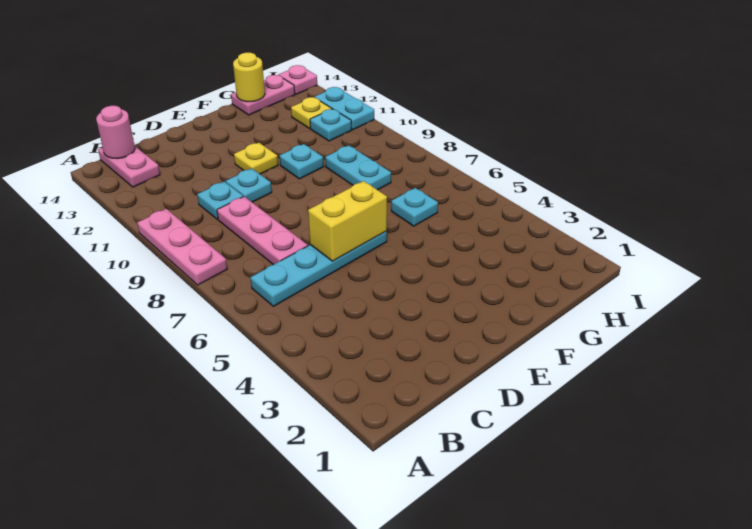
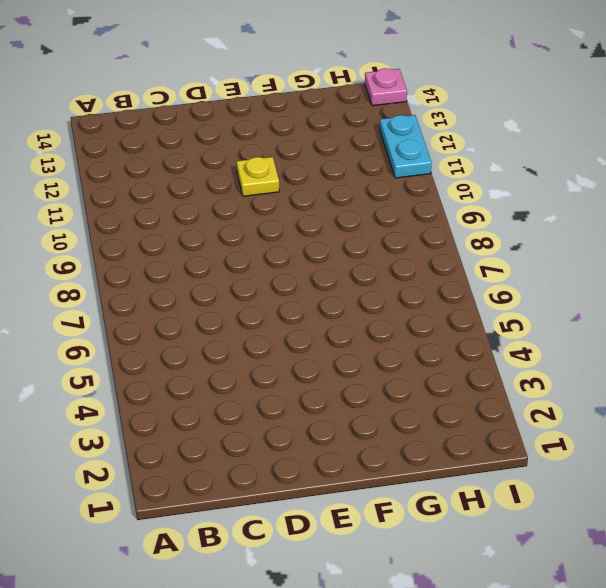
none -> pink 1x3 plate [137,209,227,285]
none -> cyan 1x4 plate [250,231,387,306]
none -> pink 1x2 plate [98,147,160,187]

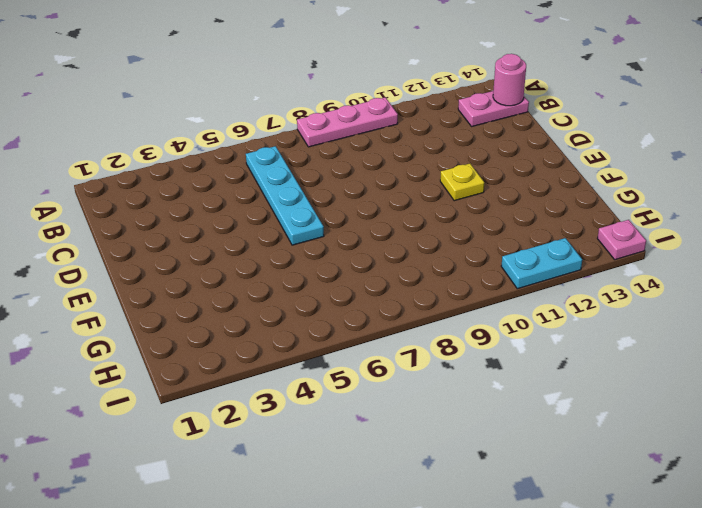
none -> pink 1x3 plate [217,196,308,265]
none -> cyan 1x1 plate [197,181,243,219]
none -> cyan 1x1 plate [226,168,272,202]

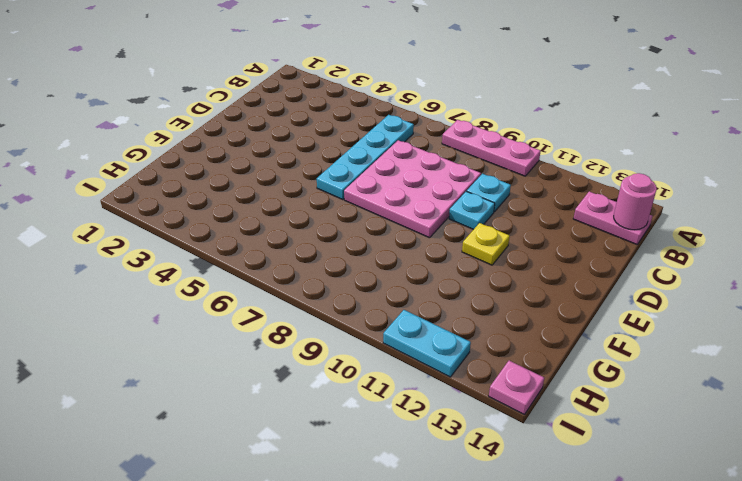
pink 3x3 plate [344,140,481,238] -> pink 1x3 plate [217,196,308,265]
none -> cyan 1x1 plate [280,144,324,179]
none -> cyan 1x1 plate [391,188,438,226]
none -> cyan 1x2 plate [325,145,391,190]

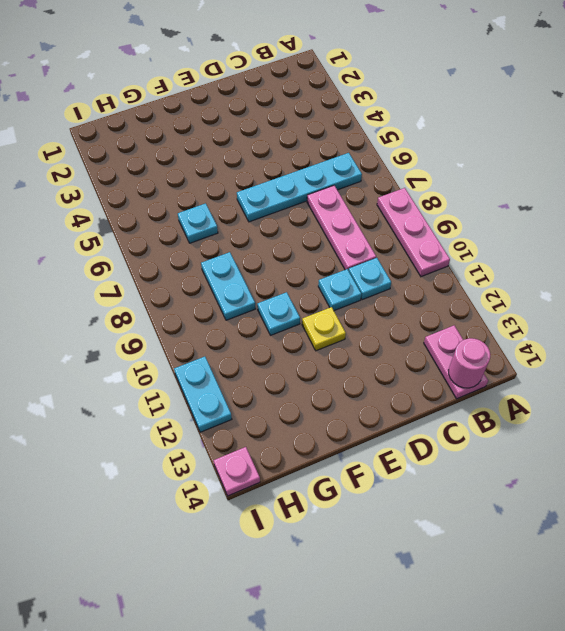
none -> pink 1x2 plate [231,75,295,115]
none -> cyan 1x1 plate [310,109,352,141]
none -> yellow 1x1 plate [291,97,332,128]

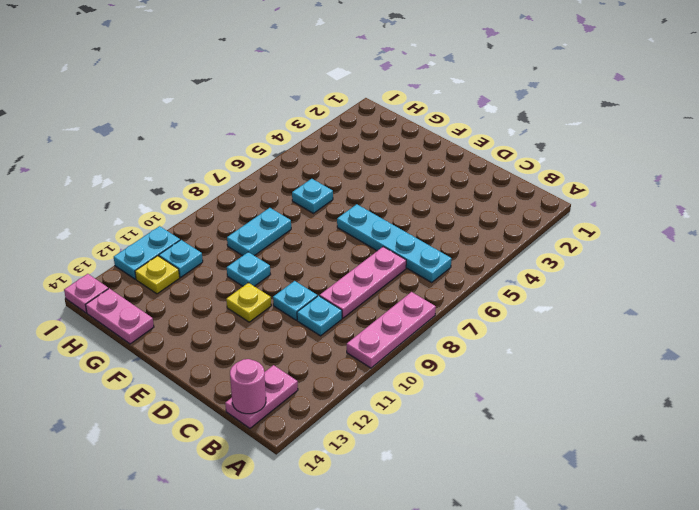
none -> yellow 1x2 brick [308,181,387,261]
none -> yellow 1x1 round brick [233,53,265,102]

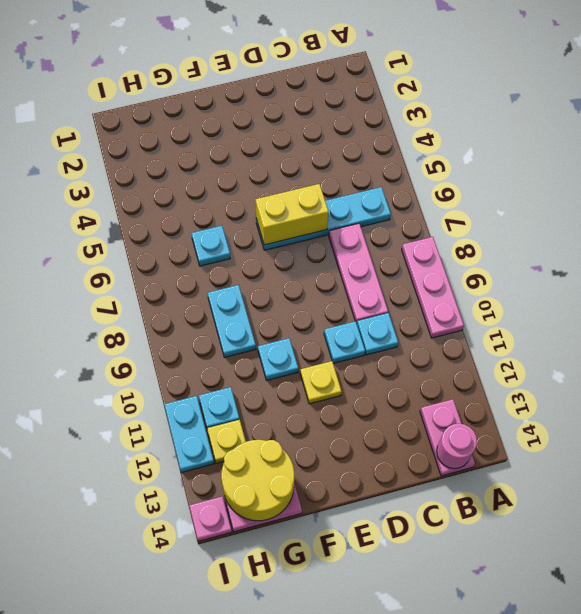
yellow 2x2 round brick [221,440,294,521] -> yellow 1x1 round brick [233,53,265,102]

